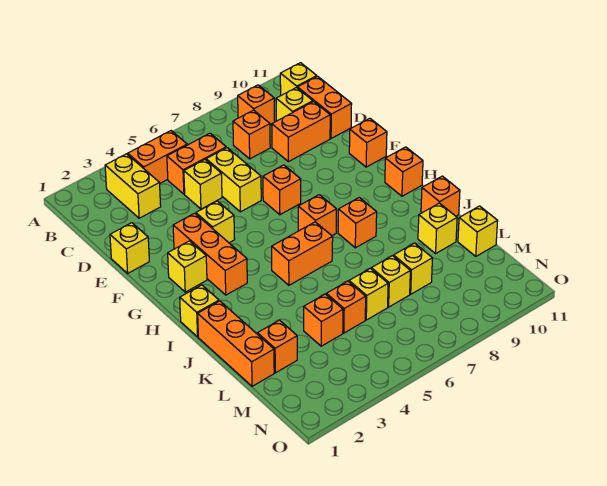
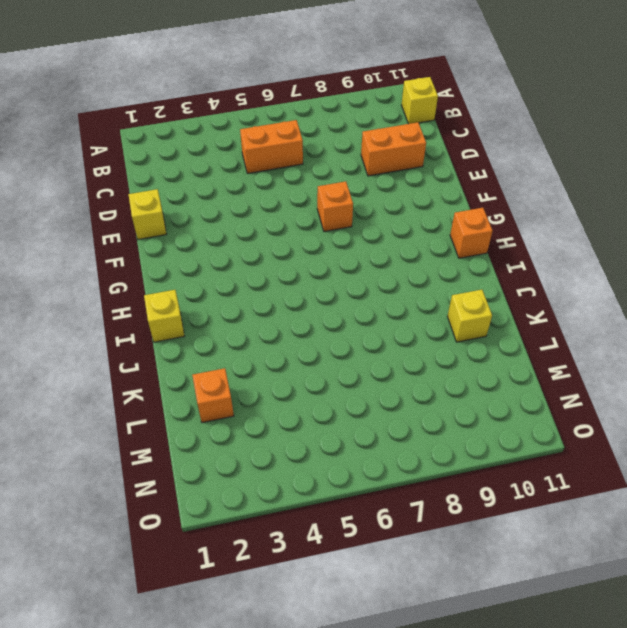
none -> yellow 1x2 brick [105,154,161,218]
none -> orange 1x2 brick [128,131,187,183]
none -> orange 1x1 brick [238,85,275,125]
none -> orange 1x1 brick [233,110,270,159]

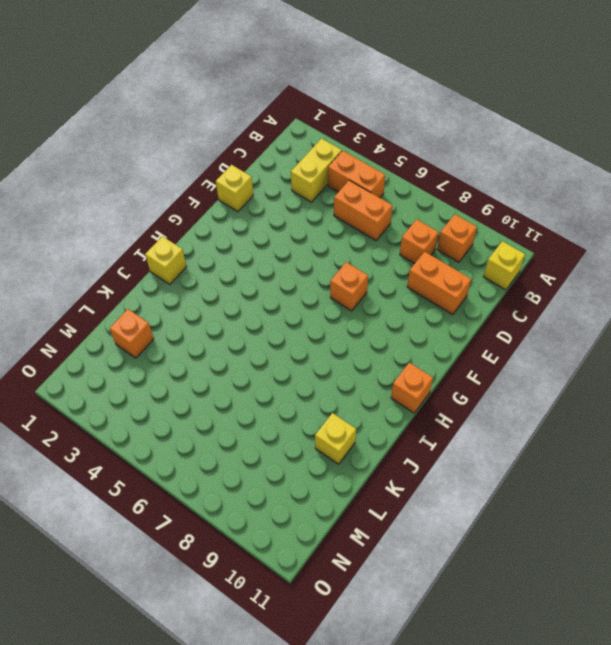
none -> yellow 1x1 brick [276,87,313,121]
none -> orange 1x2 brick [297,76,352,138]
none -> yellow 1x1 brick [184,160,222,209]
none -> yellow 1x2 brick [206,148,261,212]

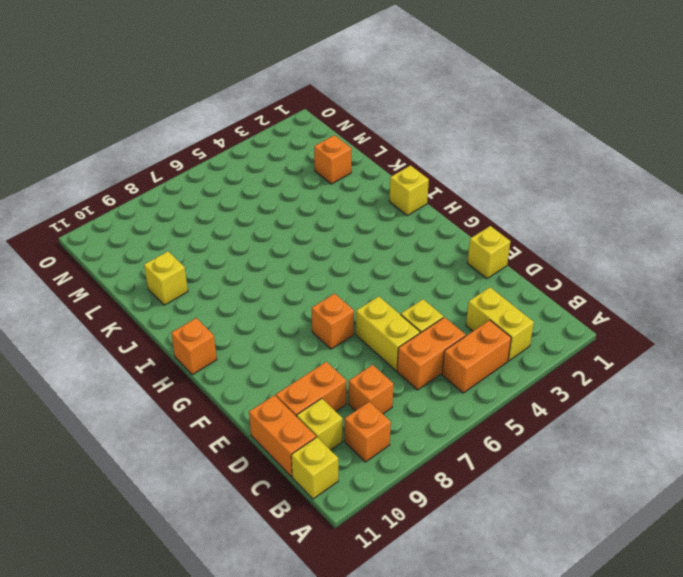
none -> orange 1x3 brick [173,213,247,295]
none -> yellow 1x1 brick [196,201,235,243]
none -> orange 1x1 brick [349,118,387,167]
none -> yellow 1x1 brick [168,241,207,292]

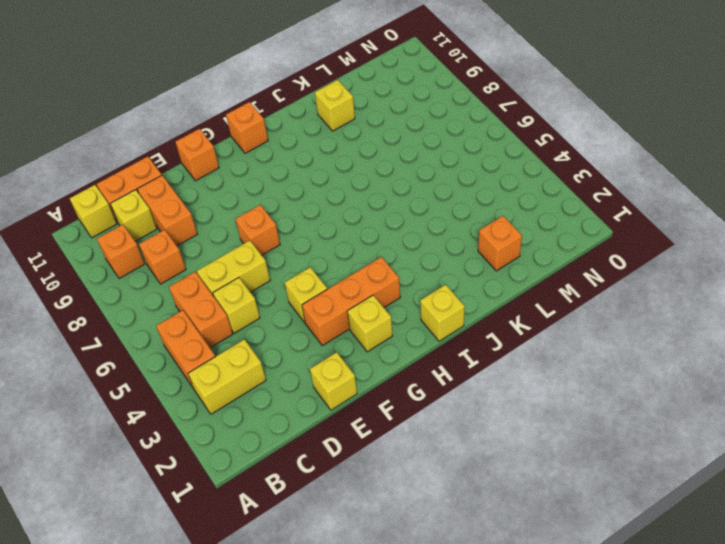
none -> orange 1x1 brick [298,195,336,236]
none -> orange 1x2 brick [272,222,333,285]
none -> orange 1x1 brick [338,198,377,248]
none -> orange 1x3 brick [198,301,274,386]

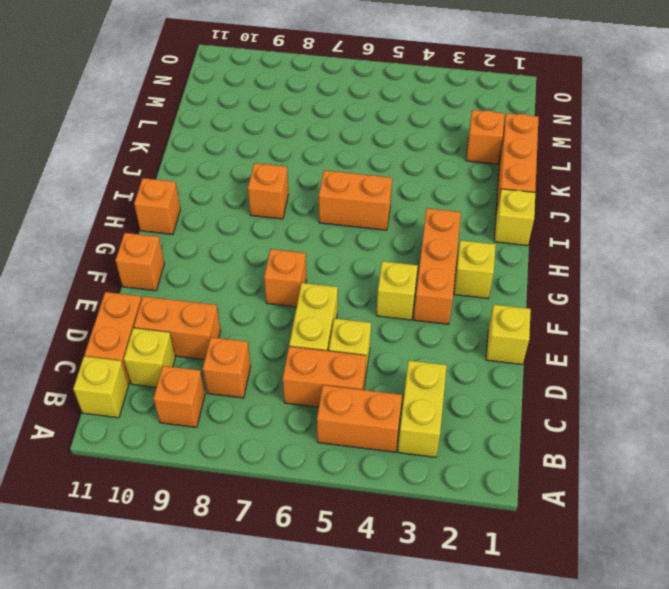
none -> orange 1x1 brick [298,195,336,236]
none -> orange 1x1 brick [421,176,460,216]
none -> yellow 1x1 brick [418,203,457,253]
none -> orange 1x1 brick [304,294,343,346]

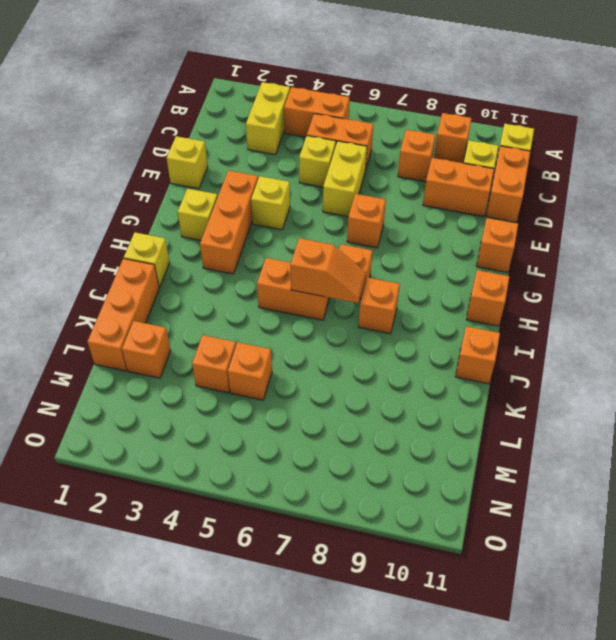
orange 1x2 slope [290,238,366,303] -> none
none -> yellow 1x1 brick [418,203,457,253]
none -> yellow 1x1 brick [349,268,388,320]
none -> yellow 1x1 brick [371,256,410,307]
none -> yellow 1x1 brick [394,243,432,294]

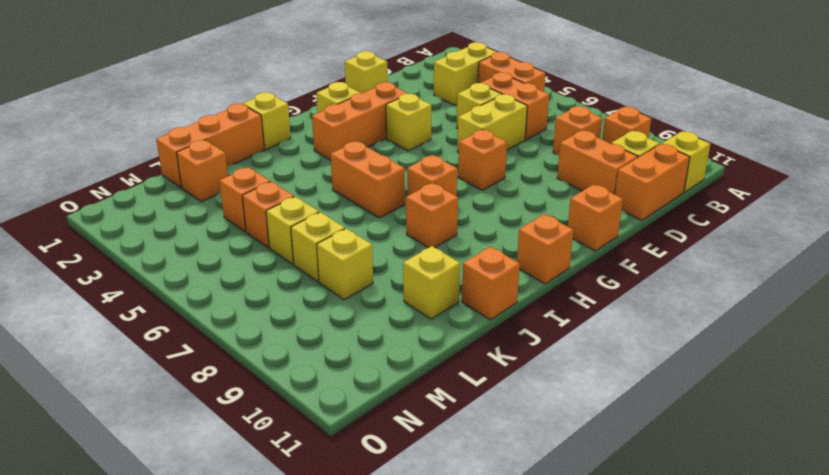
none -> yellow 1x1 brick [458,206,498,256]

